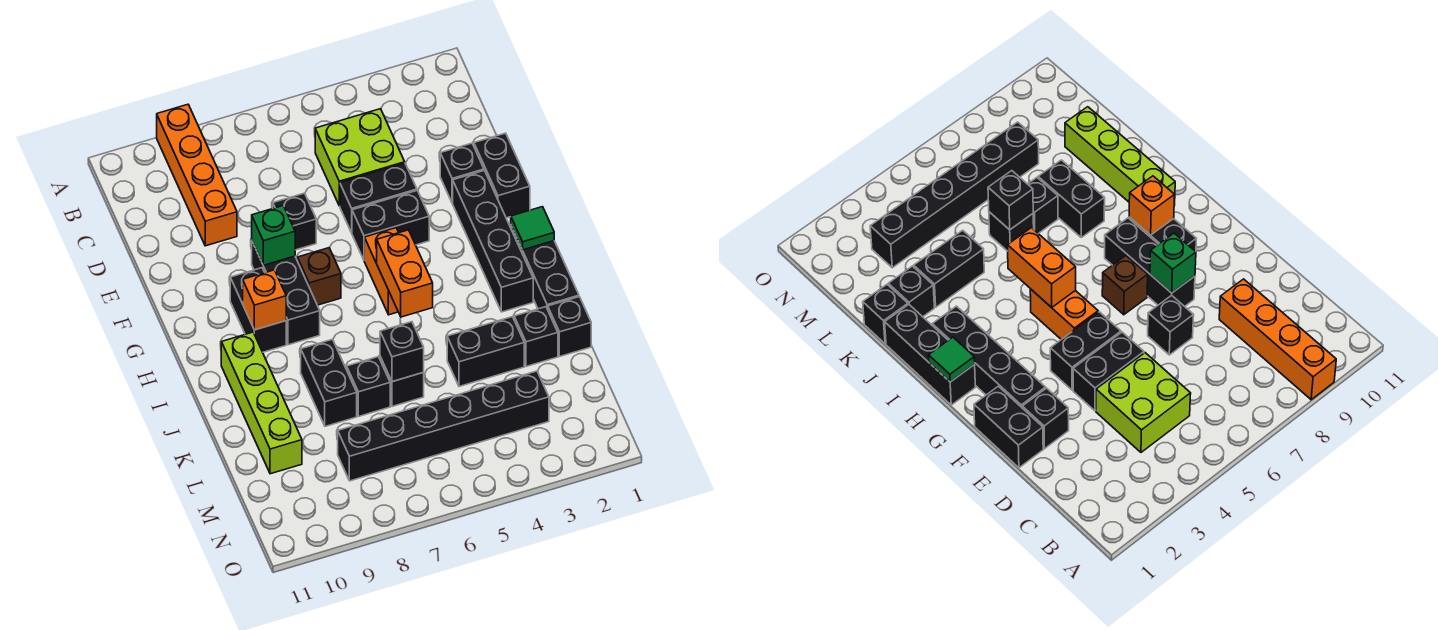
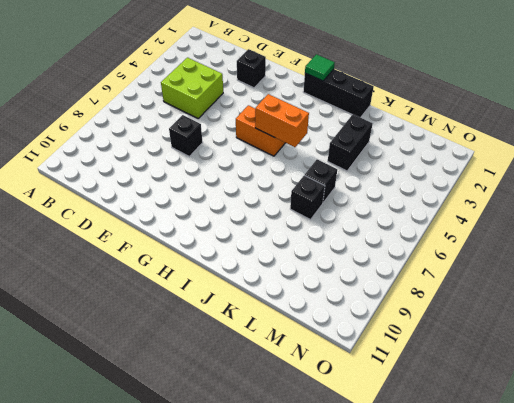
none -> orange 1x4 brick [157,104,237,246]
none -> black 1x2 brick [474,133,530,218]
none -> black 1x2 brick [340,163,417,233]

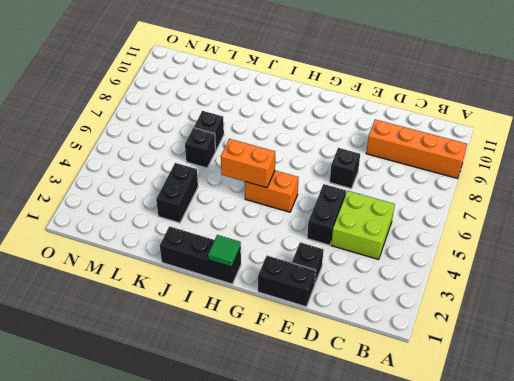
none -> black 1x4 brick [453,170,533,312]
none -> black 1x2 brick [352,191,429,260]
none -> black 1x3 brick [252,242,320,345]

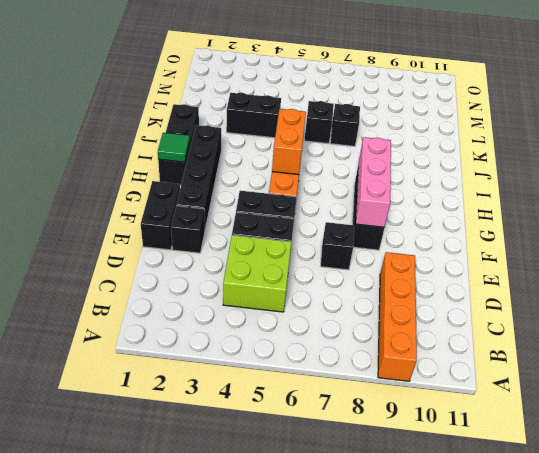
pink 1x3 brick [356,137,391,227] -> green 1x1 brick [252,206,295,265]
none -> brown 1x1 brick [297,248,341,305]
none -> black 1x2 brick [230,268,286,352]
none -> lime 1x4 brick [221,332,302,474]

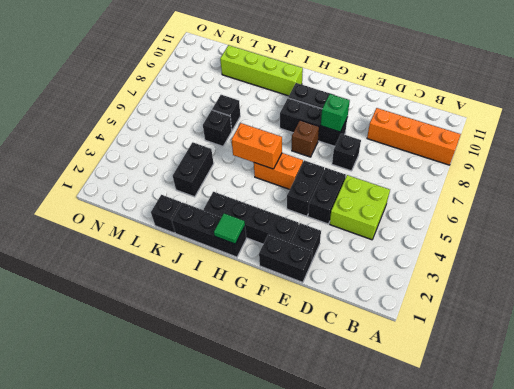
none -> black 1x2 brick [301,339,357,426]
none -> black 1x1 brick [514,307,558,367]
none -> black 1x6 brick [338,371,549,481]

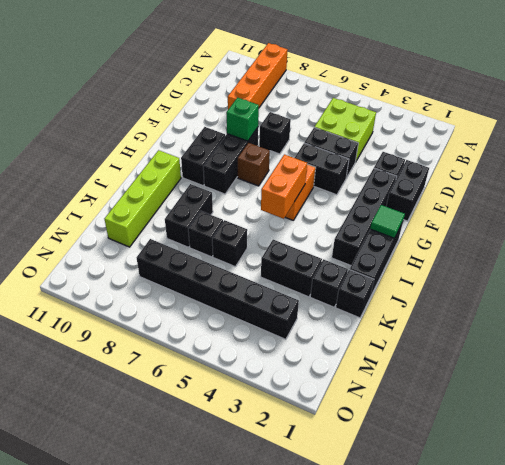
none -> orange 1x1 brick [243,270,286,330]
none -> black 1x1 brick [380,322,424,382]

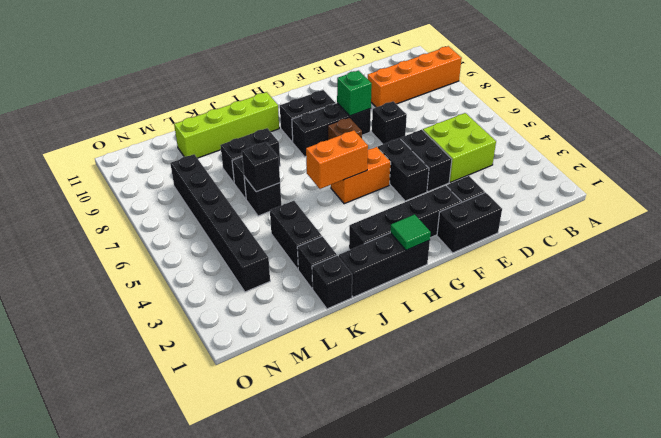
none -> orange 1x1 brick [243,270,286,330]

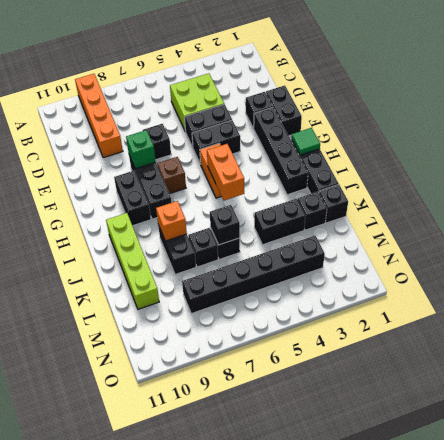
orange 1x1 brick [156,201,187,241] -> orange 1x1 brick moved to [243,270,286,330]

